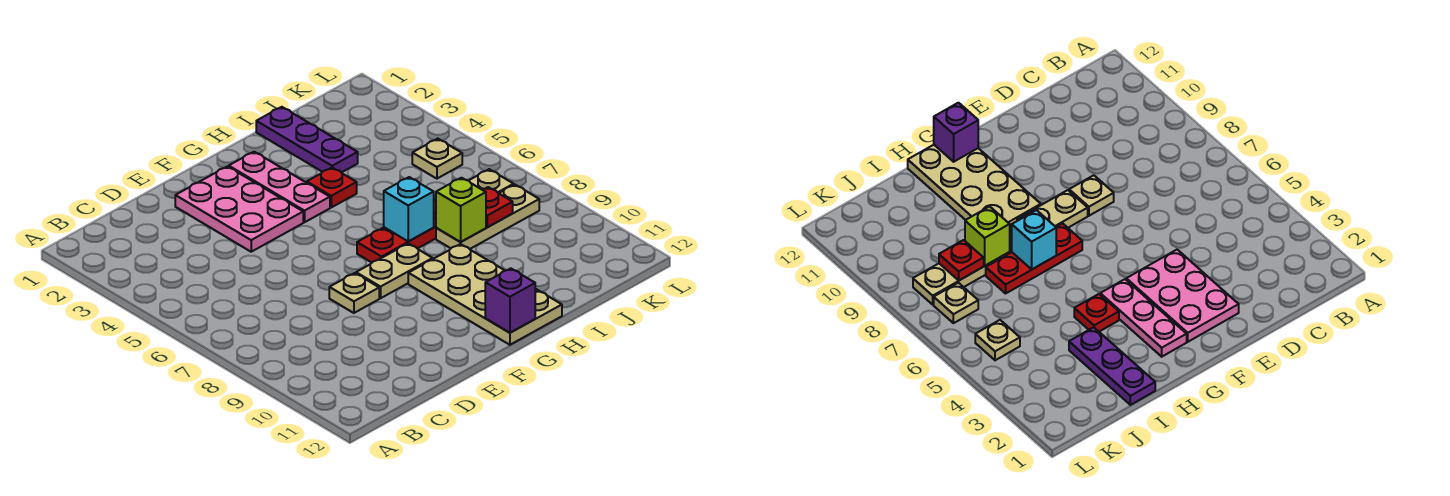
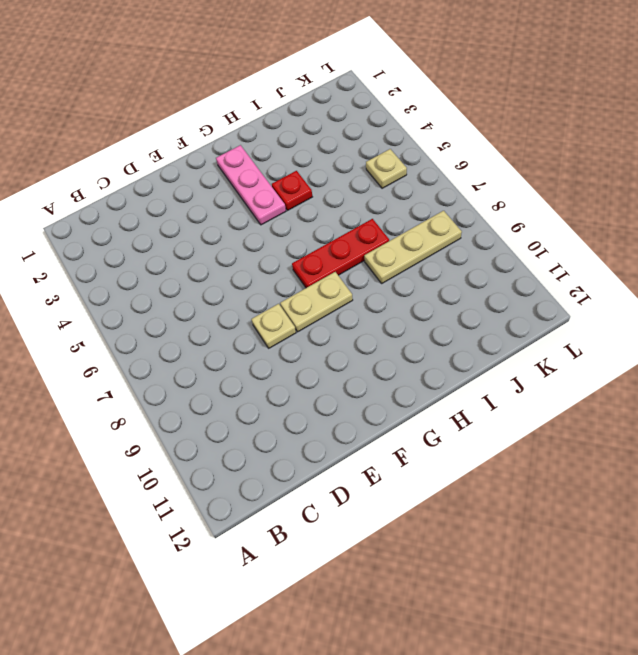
none -> pink 2x3 plate [175,166,303,252]
none -> tan 2x4 plate [408,244,562,345]
none -> purple 1x3 plate [256,107,358,173]

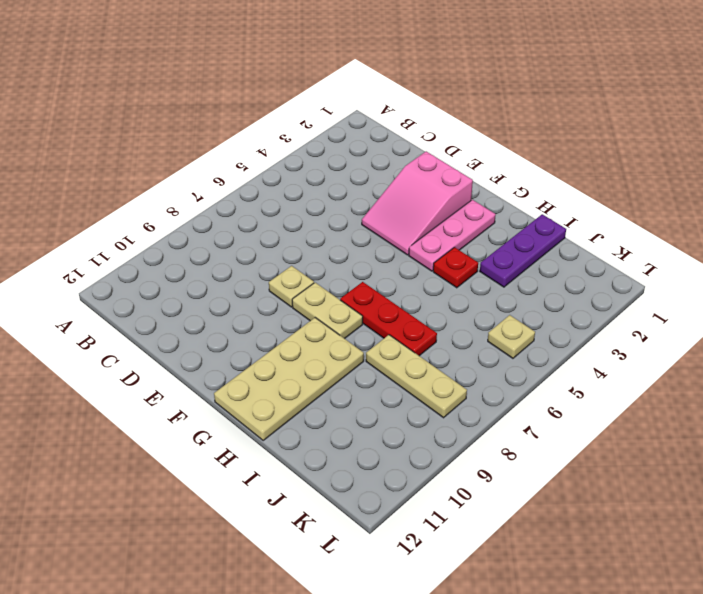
pink 2x3 slope [362,151,473,255] -> pink 2x3 plate [175,166,303,252]
none -> tan 1x1 plate [469,169,514,193]
none -> purple 1x1 brick [485,268,535,333]
none -> cyan 1x1 brick [384,177,434,241]

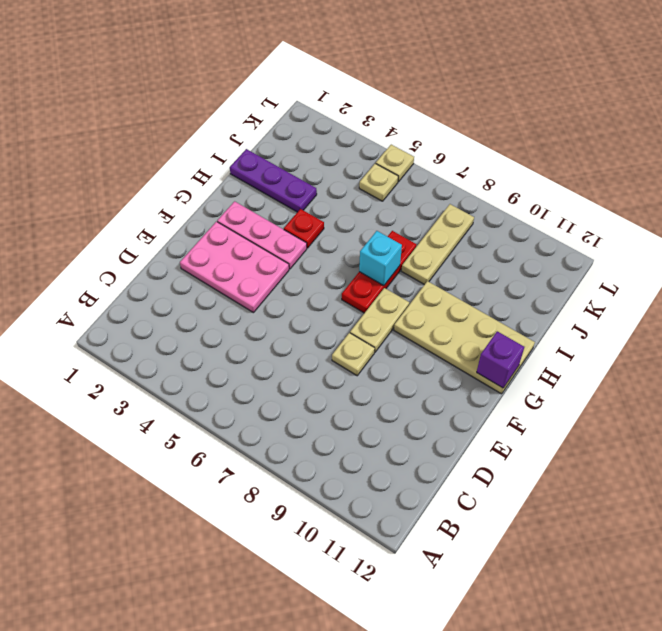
tan 1x1 plate [376,145,414,182] -> tan 1x1 plate moved to [469,169,514,193]
none -> lime 1x1 brick [436,178,486,242]
none -> red 1x1 plate [483,187,513,227]

